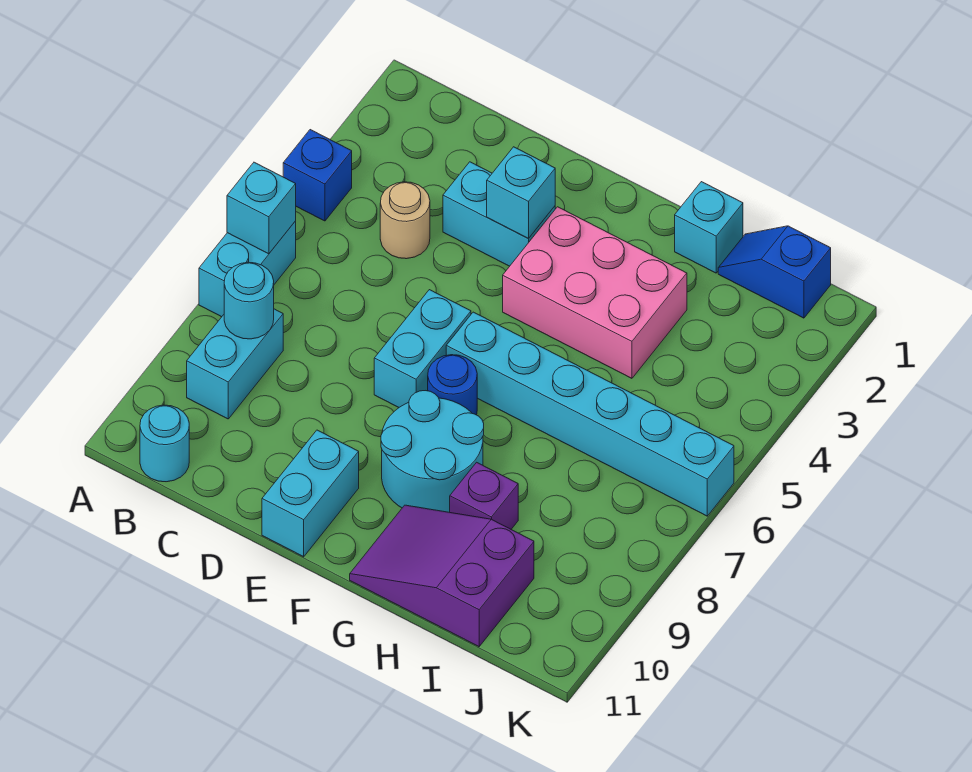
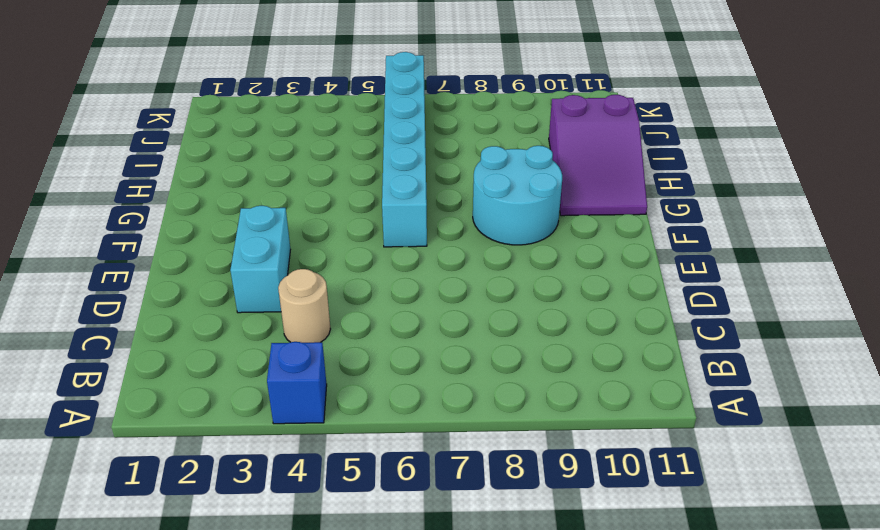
none -> cyan 1x2 brick [199,221,296,317]
none -> cyan 1x2 brick [187,309,283,419]
none -> cyan 1x1 round brick [140,405,189,482]

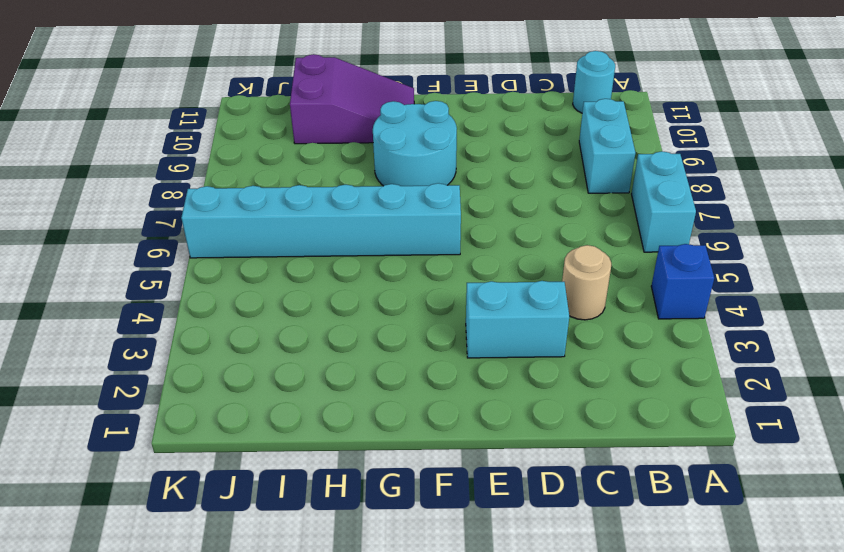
none -> cyan 1x2 brick [374,290,471,407]
none -> cyan 1x2 brick [262,430,359,557]
none -> pink 2x3 brick [503,207,687,378]

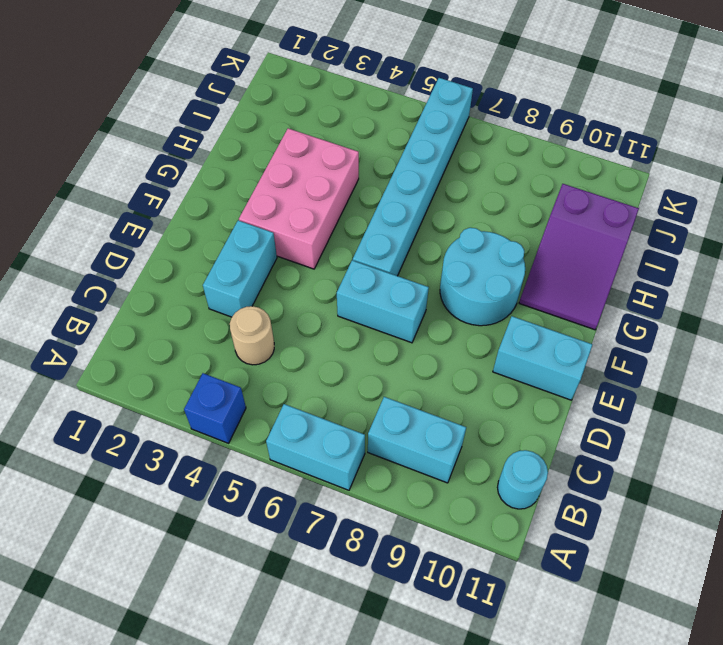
none -> blue 1x1 round brick [428,355,477,415]
none -> cyan 1x1 brick [675,182,743,273]
none -> purple 1x1 brick [450,462,518,529]

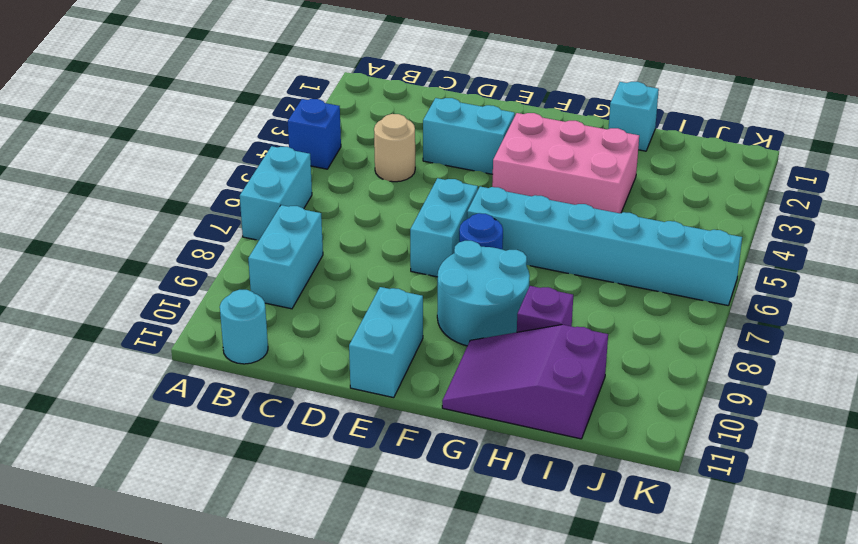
none -> blue 1x2 slope [718,226,831,318]
none -> cyan 1x1 brick [227,162,296,254]
none -> cyan 1x1 round brick [224,262,274,339]

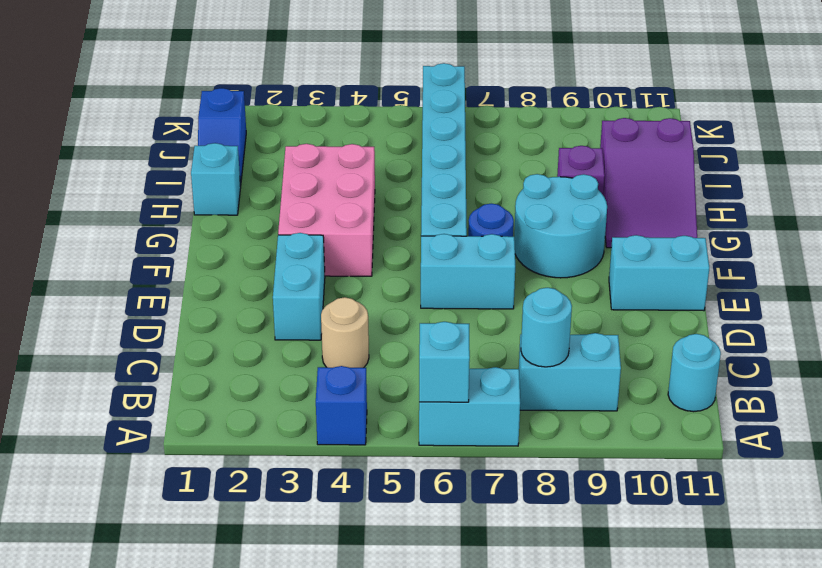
none -> cyan 1x1 brick [487,147,555,239]

